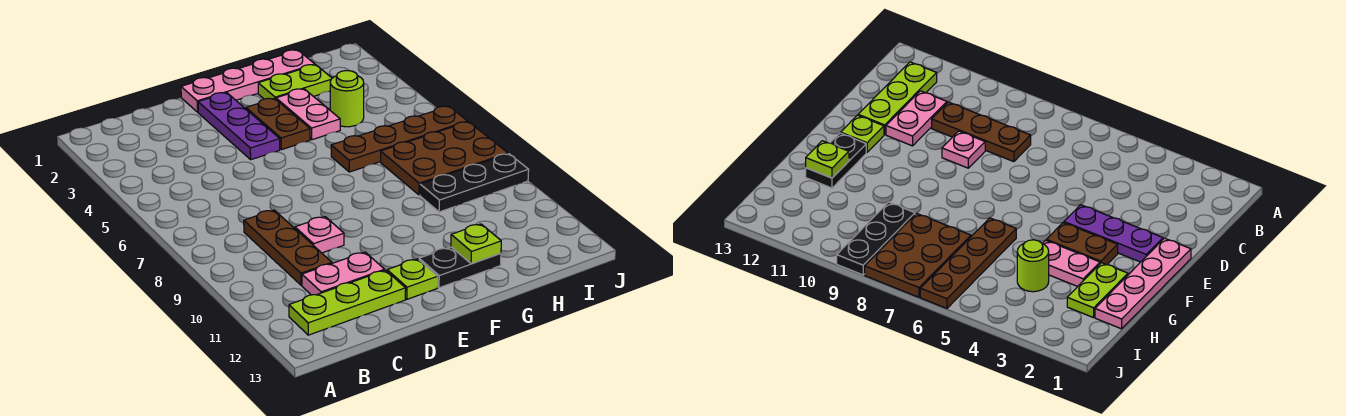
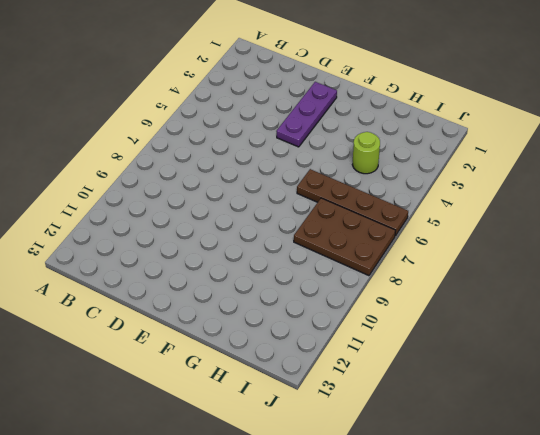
none -> lime 1x3 plate [289,270,406,335]
none -> brown 1x3 plate [244,210,332,285]
none -> pink 1x2 plate [302,252,385,295]

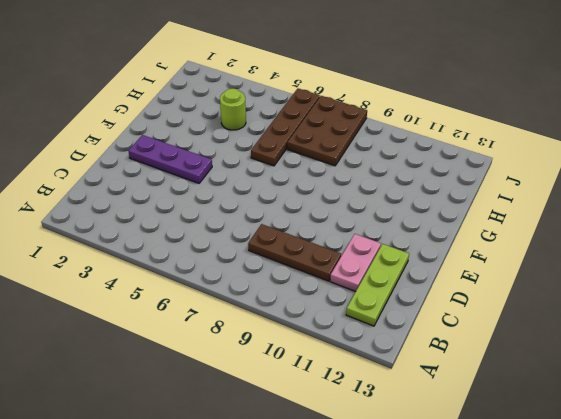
none -> pink 1x1 plate [295,217,344,253]
none -> pink 1x4 plate [181,50,315,112]
none -> lime 1x1 plate [387,259,438,299]

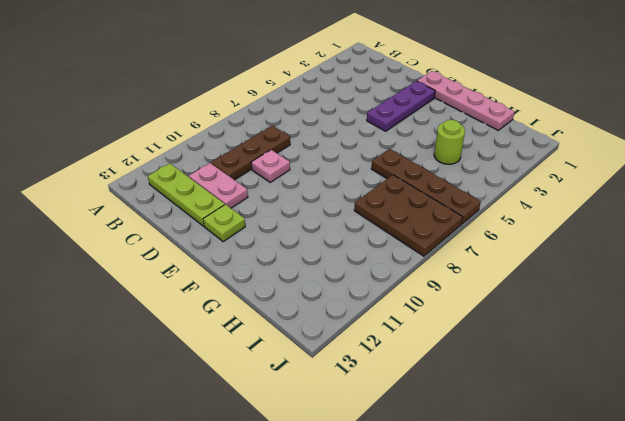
none -> brown 1x2 plate [246,98,310,150]
none -> black 1x2 plate [419,247,501,288]
none -> lime 1x2 plate [258,65,332,99]

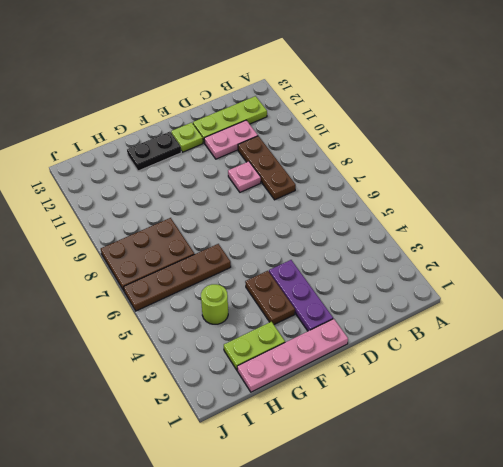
none -> pink 1x2 plate [276,89,340,140]
none -> black 1x3 plate [420,154,529,212]
none -> lime 1x1 plate [451,224,501,264]

